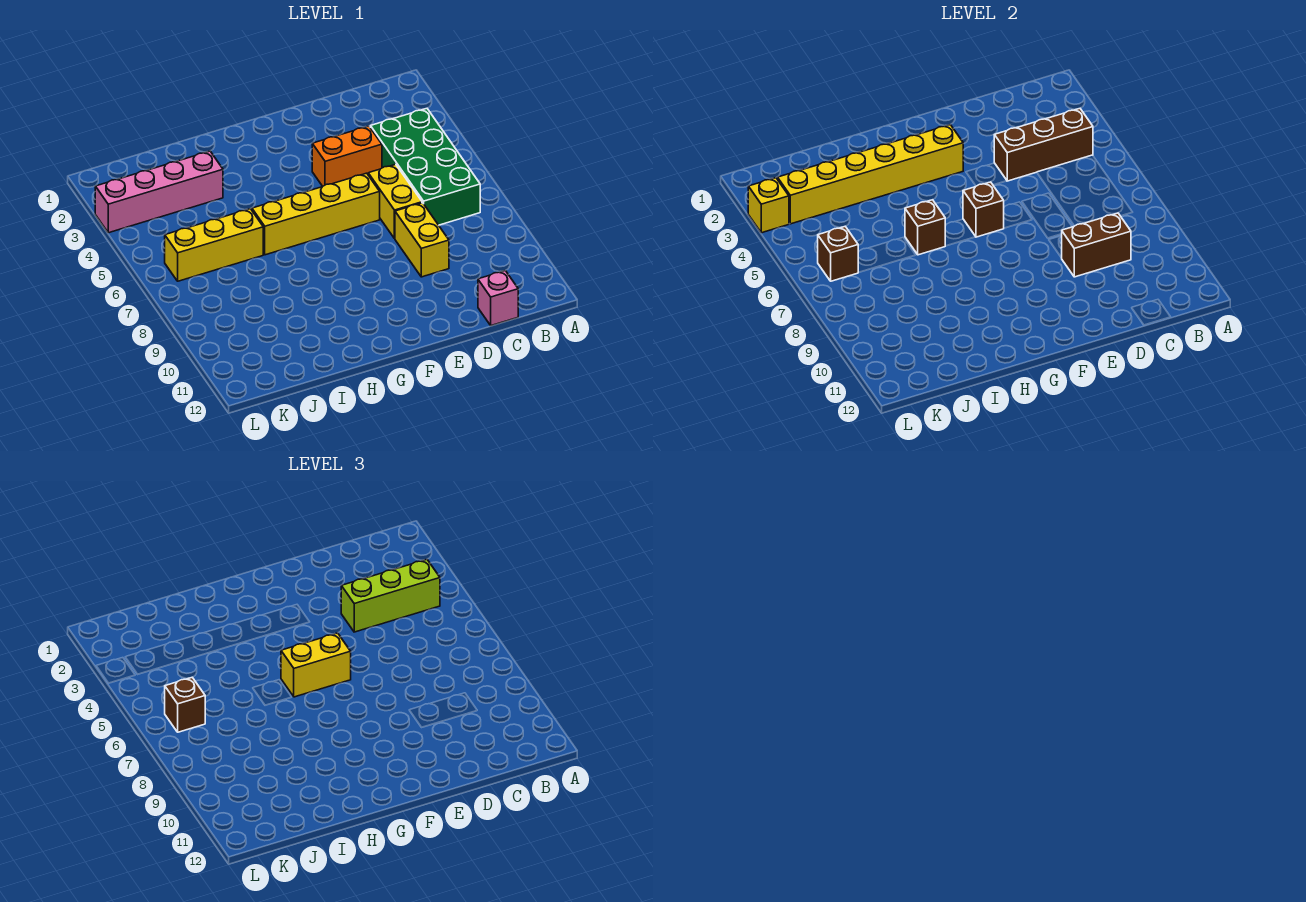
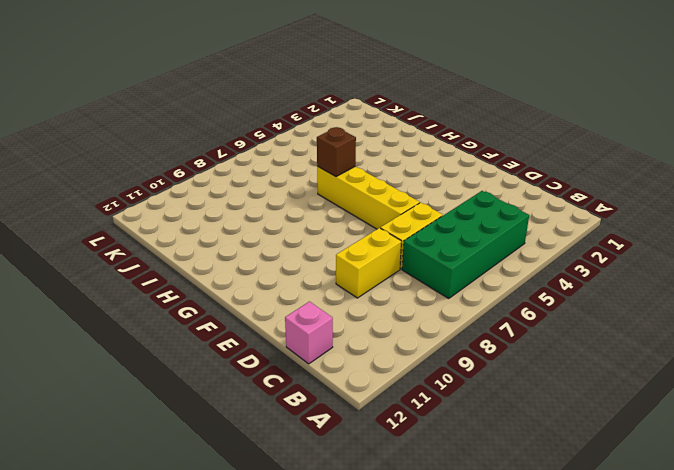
none -> orange 1x2 brick [312,126,382,186]
none -> pink 1x4 brick [95,151,223,233]
none -> yellow 1x3 brick [165,209,263,281]

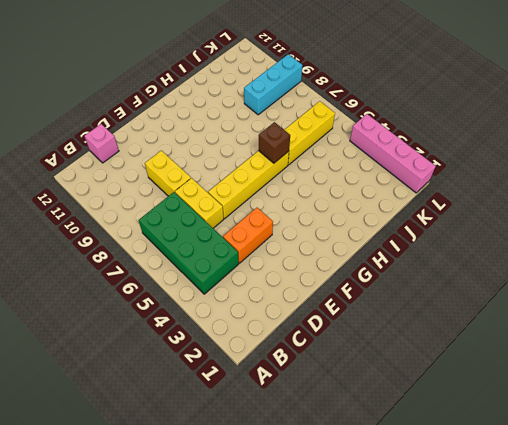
cyan 1x3 brick [244,54,303,115] -> none
pink 1x4 brick [350,114,436,193] -> pink 1x4 brick turned to [95,151,223,233]
none -> brown 1x3 brick [994,109,1093,181]
none -> brown 1x2 brick [1062,213,1131,277]
none -> yellow 1x6 brick [778,125,963,224]

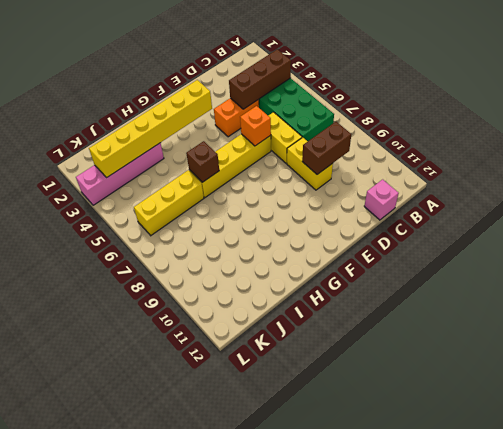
orange 1x1 brick [240,106,271,146] -> none
none -> brown 1x1 brick [963,182,1004,237]
none -> brown 1x1 brick [818,226,859,281]
none -> yellow 1x1 brick [748,178,789,233]

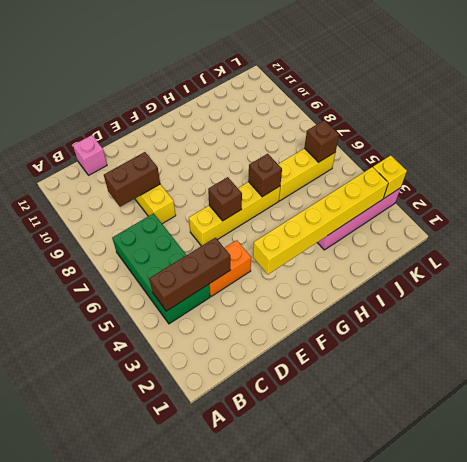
none -> yellow 1x2 brick [368,164,422,239]
none -> lime 1x3 brick [341,560,440,632]
none -> yellow 1x2 brick [281,633,351,697]

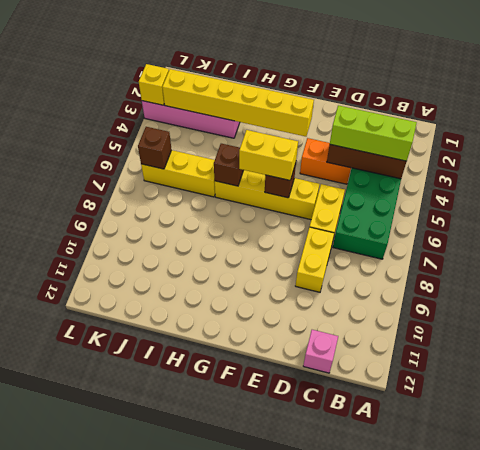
none -> brown 1x2 brick [1062,213,1131,277]
none -> brown 1x1 brick [165,677,205,732]

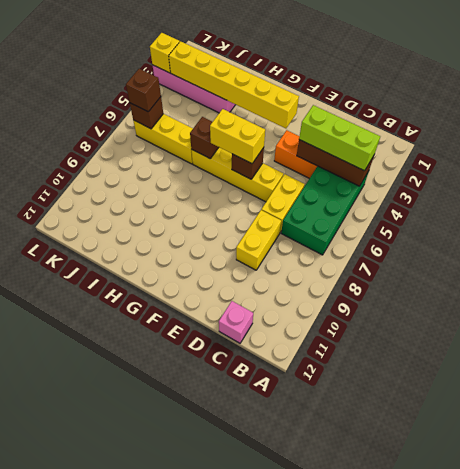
none -> brown 1x2 brick [1062,213,1131,277]

